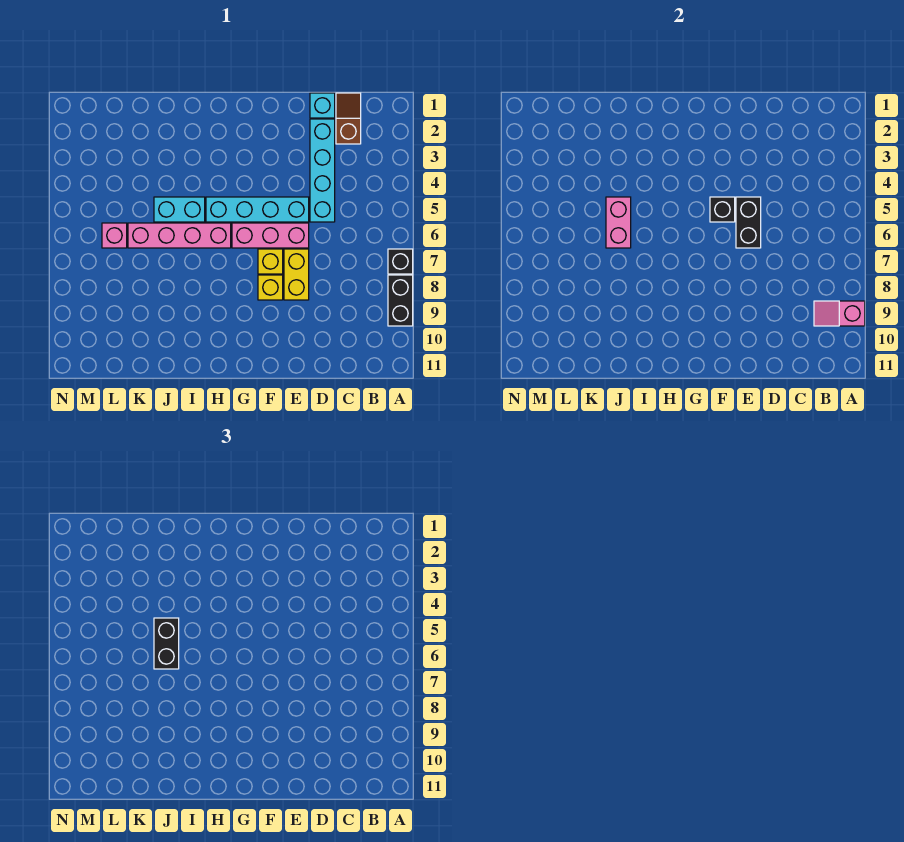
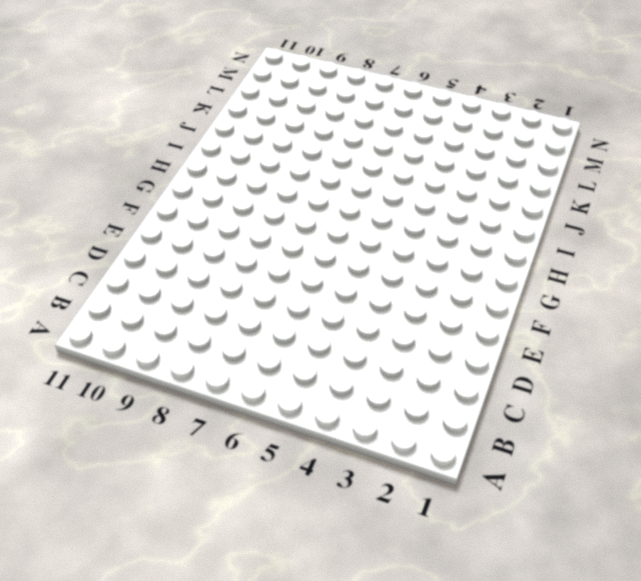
none -> black 1x1 brick [388,249,413,274]
none -> black 1x2 brick [388,275,413,326]
none -> brown 1x2 slope [336,93,361,144]

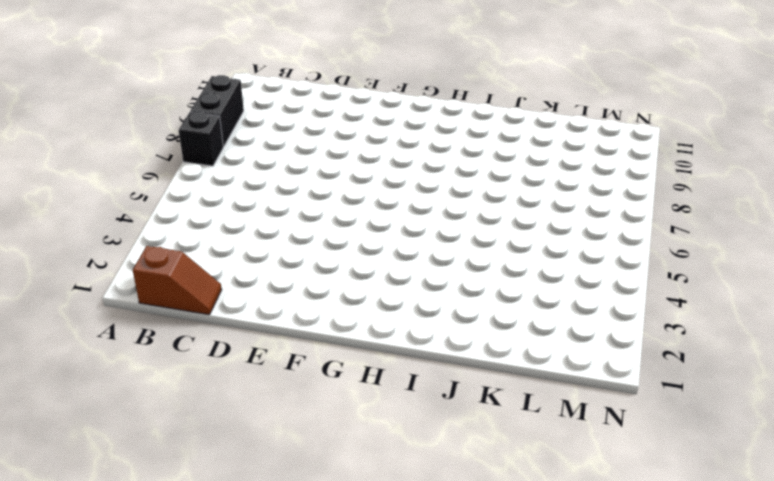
brown 1x2 slope [133,246,222,315] -> brown 1x2 slope turned to [336,93,361,144]
none -> cyan 1x1 brick [310,93,335,118]
none -> cyan 1x4 brick [310,119,335,222]
none -> cyan 1x4 brick [206,197,309,222]

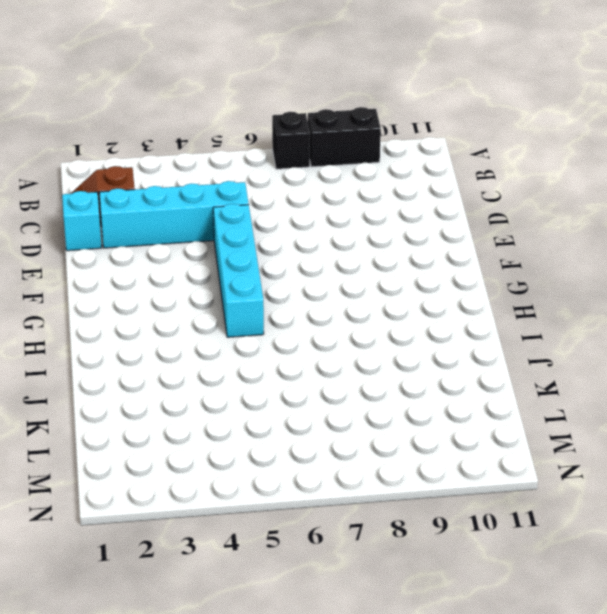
none -> pink 1x3 brick [232,223,309,248]
none -> yellow 1x2 brick [284,249,309,300]
none -> yellow 1x1 brick [258,249,283,274]

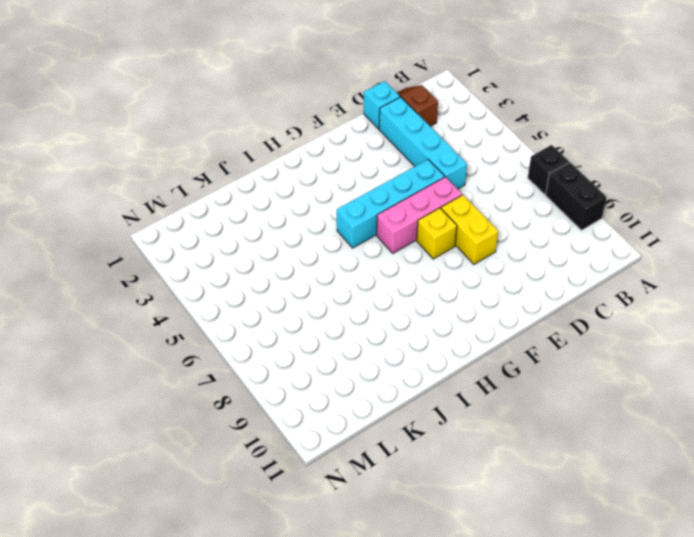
none -> yellow 1x1 brick [258,275,283,300]
none -> pink 1x4 brick [128,223,231,248]
none -> cyan 1x2 brick [154,197,205,222]

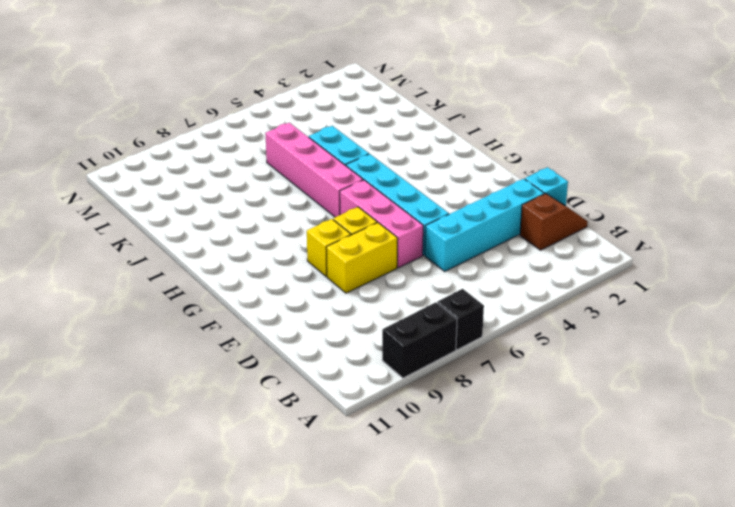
none -> pink 1x1 brick [102,223,127,248]
none -> pink 1x2 slope [814,301,865,326]
none -> black 1x2 brick [736,197,761,248]

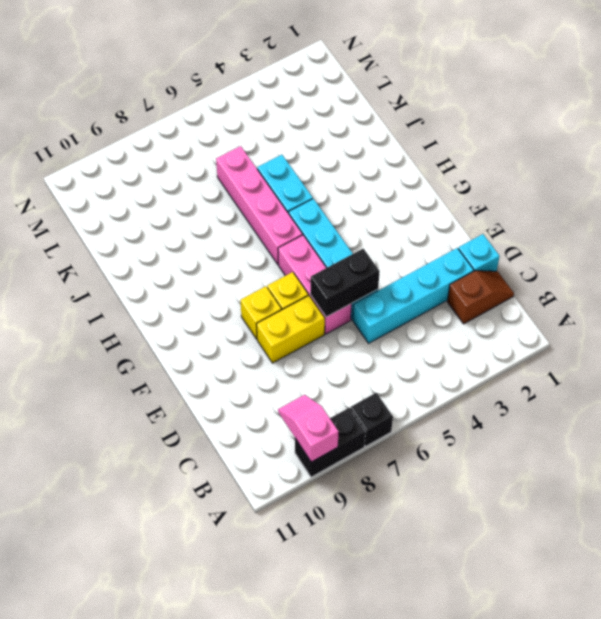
none -> pink 1x1 brick [102,223,127,248]
none -> black 1x1 brick [710,197,735,222]
none -> pink 1x2 brick [606,197,631,248]

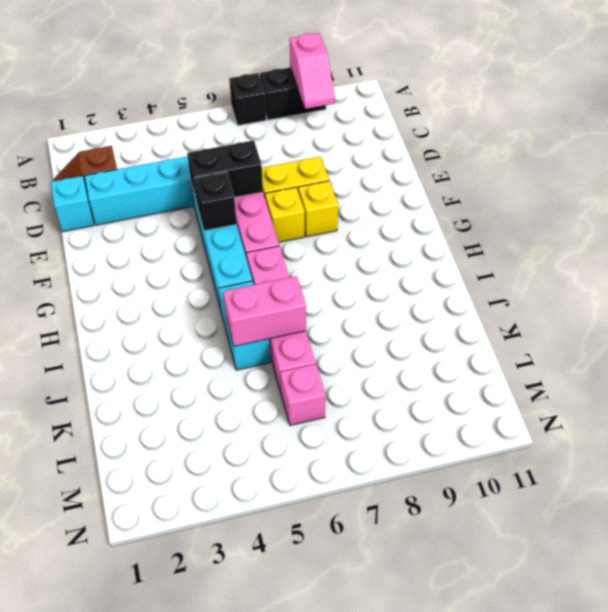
none -> black 1x2 brick [154,618,179,669]

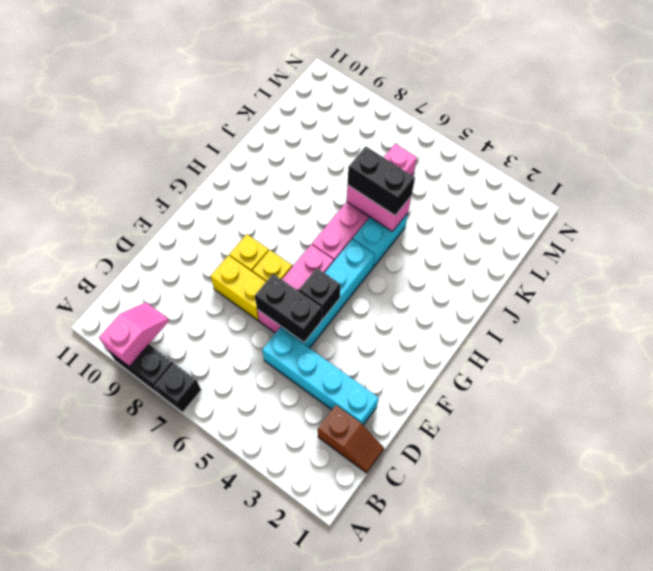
none -> cyan 1x1 brick [310,93,335,118]

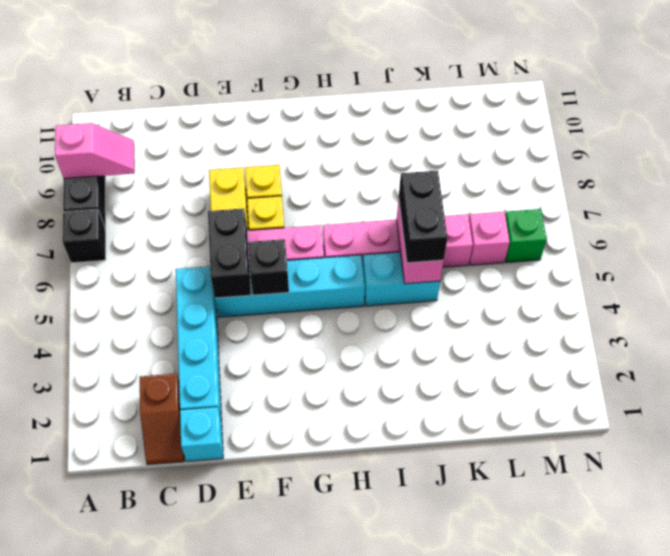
green 1x1 brick [505,209,547,263] -> none

